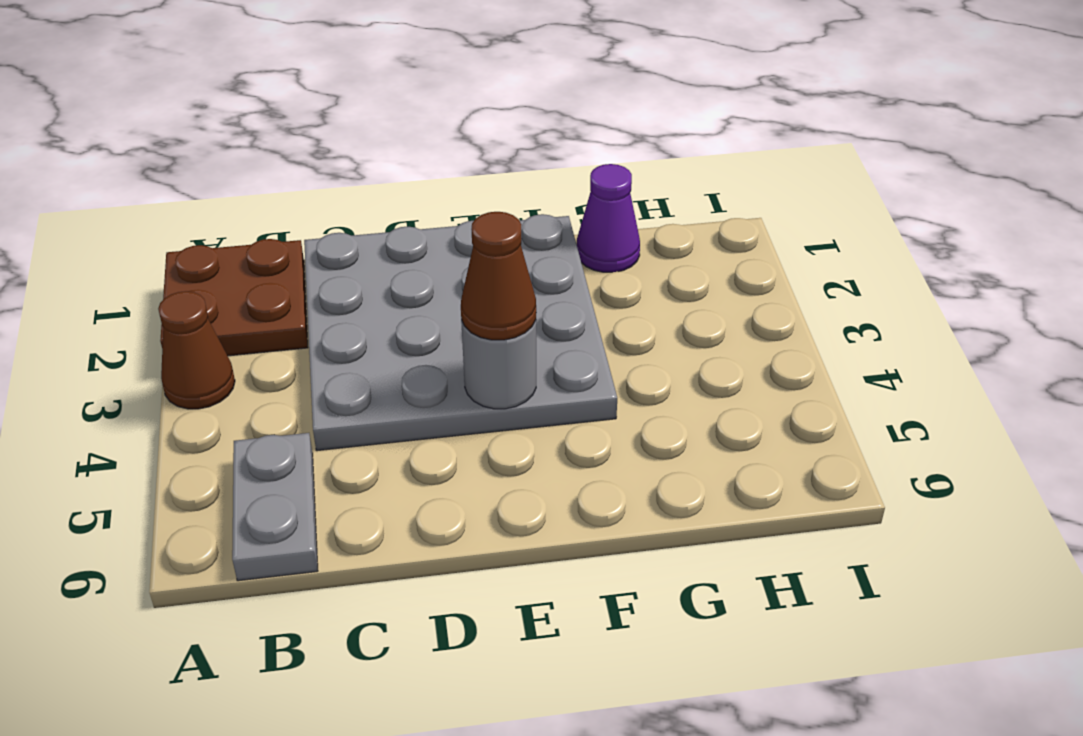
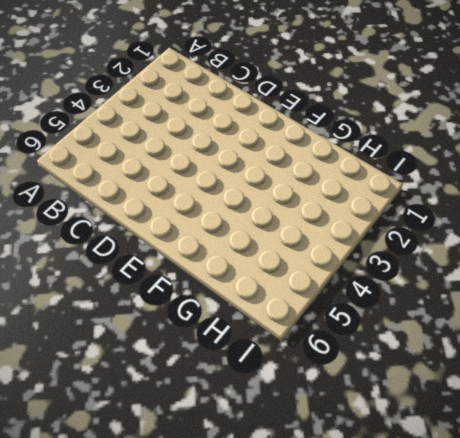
none -> brown 2x2 plate [160,239,308,356]
none -> brown 1x1 cone [158,291,235,409]

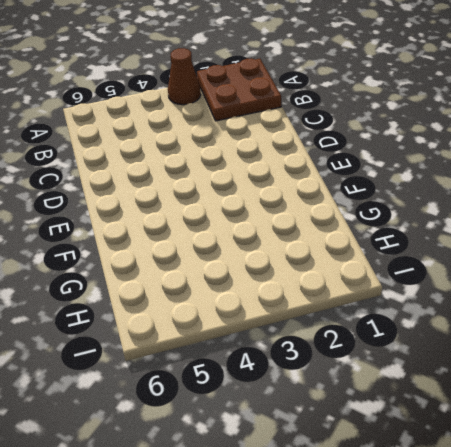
none -> grey 1x2 plate [232,433,318,581]
none -> grey 4x4 plate [304,214,617,451]

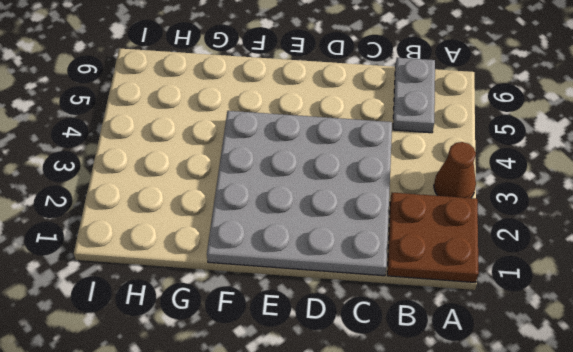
none -> purple 1x1 cone [577,164,640,272]
none -> grey 1x1 round brick [461,320,536,409]

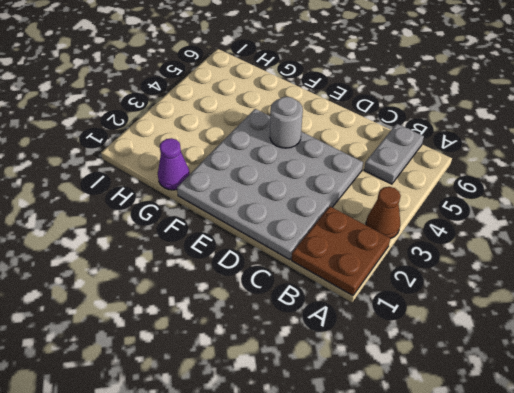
none -> brown 1x1 cone [461,212,536,340]

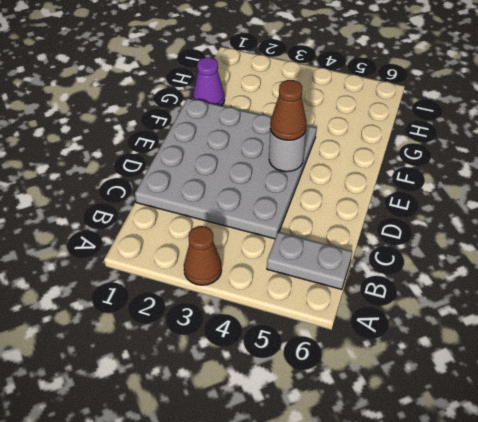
none -> brown 2x2 plate [160,239,308,356]

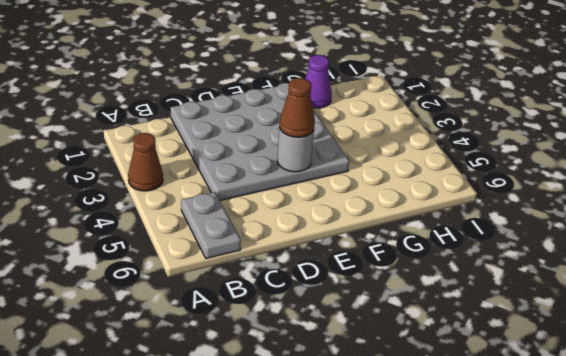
none -> brown 2x2 plate [160,239,308,356]

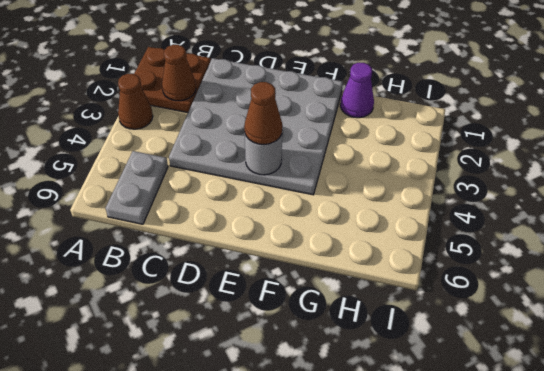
brown 1x1 cone [162,45,196,101] -> none

